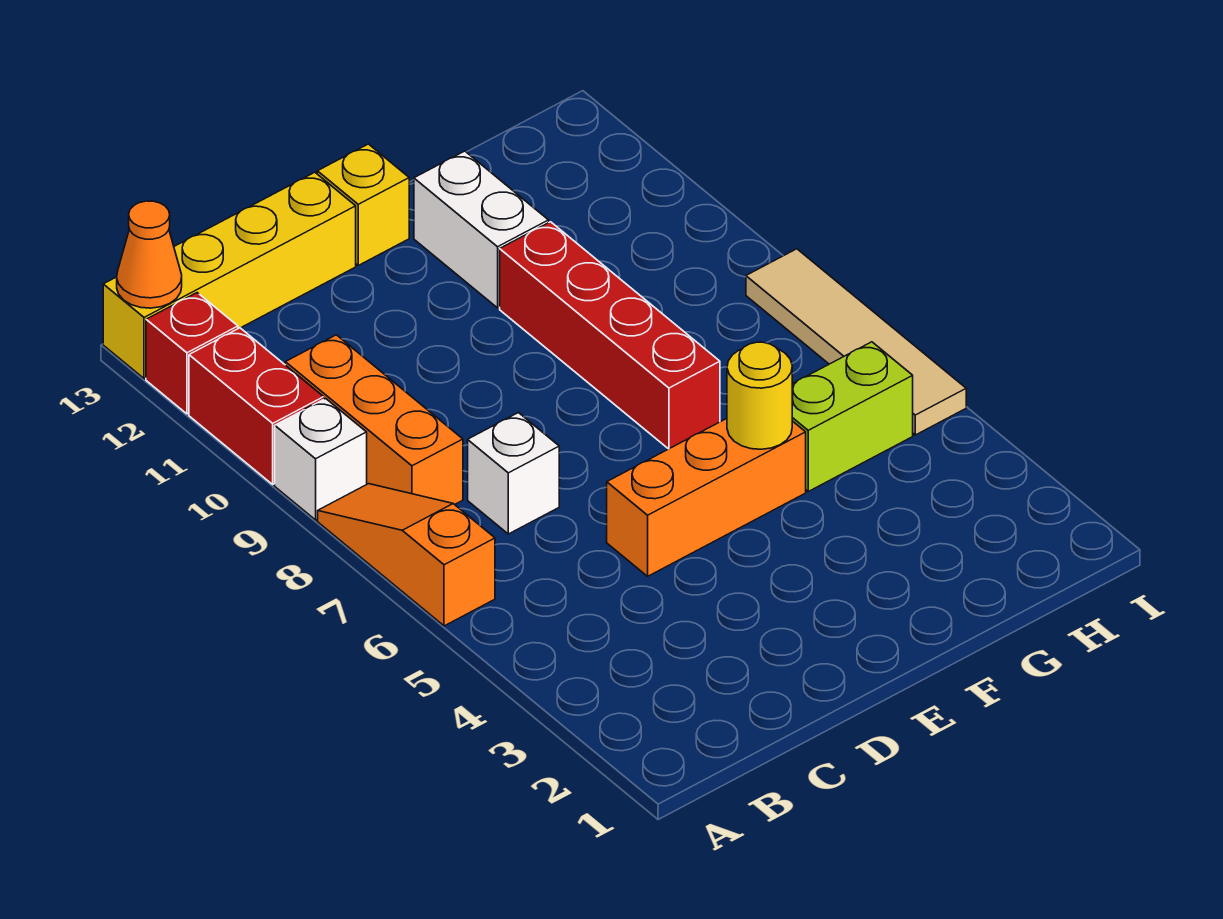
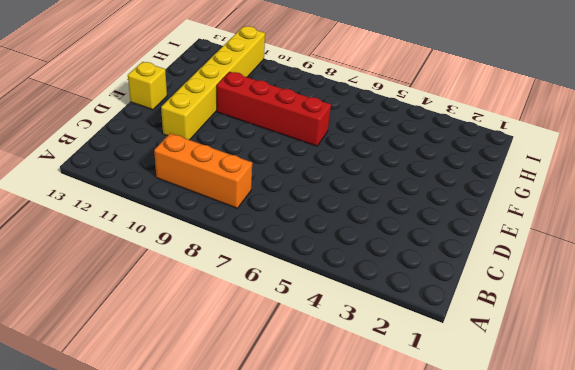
yellow 1x6 brick [161,26,265,140] -> white 1x2 brick [414,151,549,308]
none -> orange 1x3 slope [318,484,495,626]
none -> white 1x1 brick [275,398,367,520]
none -> red 1x2 brick [189,328,324,484]

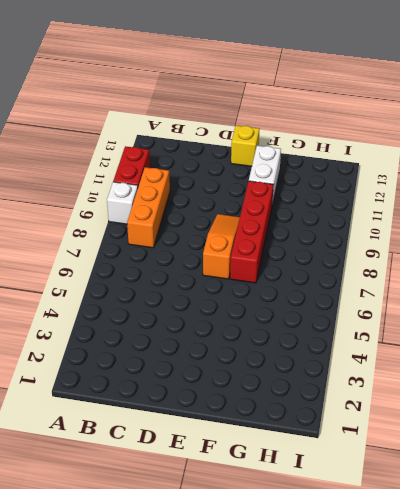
orange 1x3 slope [203,214,240,279] -> orange 1x3 slope moved to [318,484,495,626]
none -> red 1x1 brick [146,293,238,414]
none -> yellow 1x4 brick [103,172,356,379]
none -> white 1x1 brick [468,413,559,534]

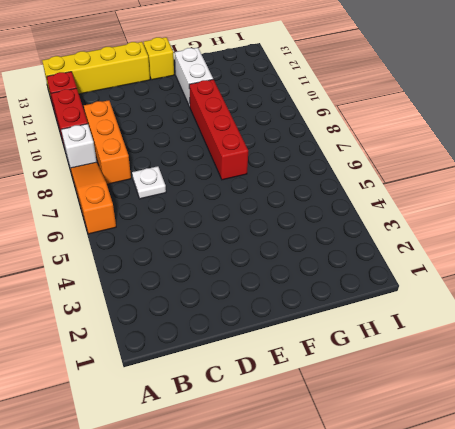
white 1x1 plate [132,166,166,199] -> white 1x1 brick [468,413,559,534]
none -> orange 1x3 brick [607,419,806,576]
none -> lime 1x2 brick [792,342,913,491]
none -> tan 1x4 tile [746,249,966,435]

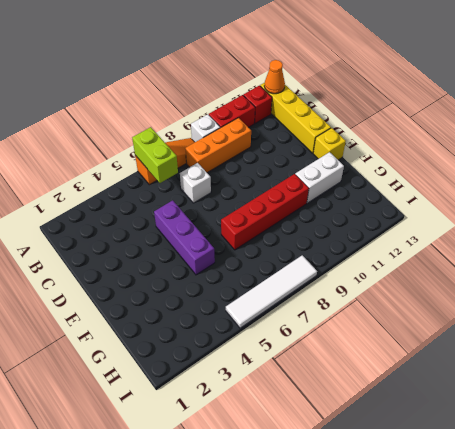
lime 1x2 brick [132,127,178,183] -> lime 1x2 brick moved to [792,342,913,491]
purple 1x3 brick [154,200,215,275] -> orange 1x3 brick [607,419,806,576]
white 1x4 tile [226,255,317,328] -> tan 1x4 tile [746,249,966,435]
none -> yellow 1x1 round brick [727,342,792,449]

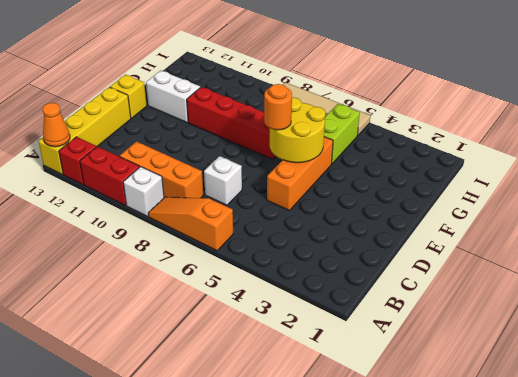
yellow 2x2 round brick [270,97,325,163] -> yellow 1x1 round brick [727,342,792,449]
orange 1x1 round brick [264,84,292,130] -> none

